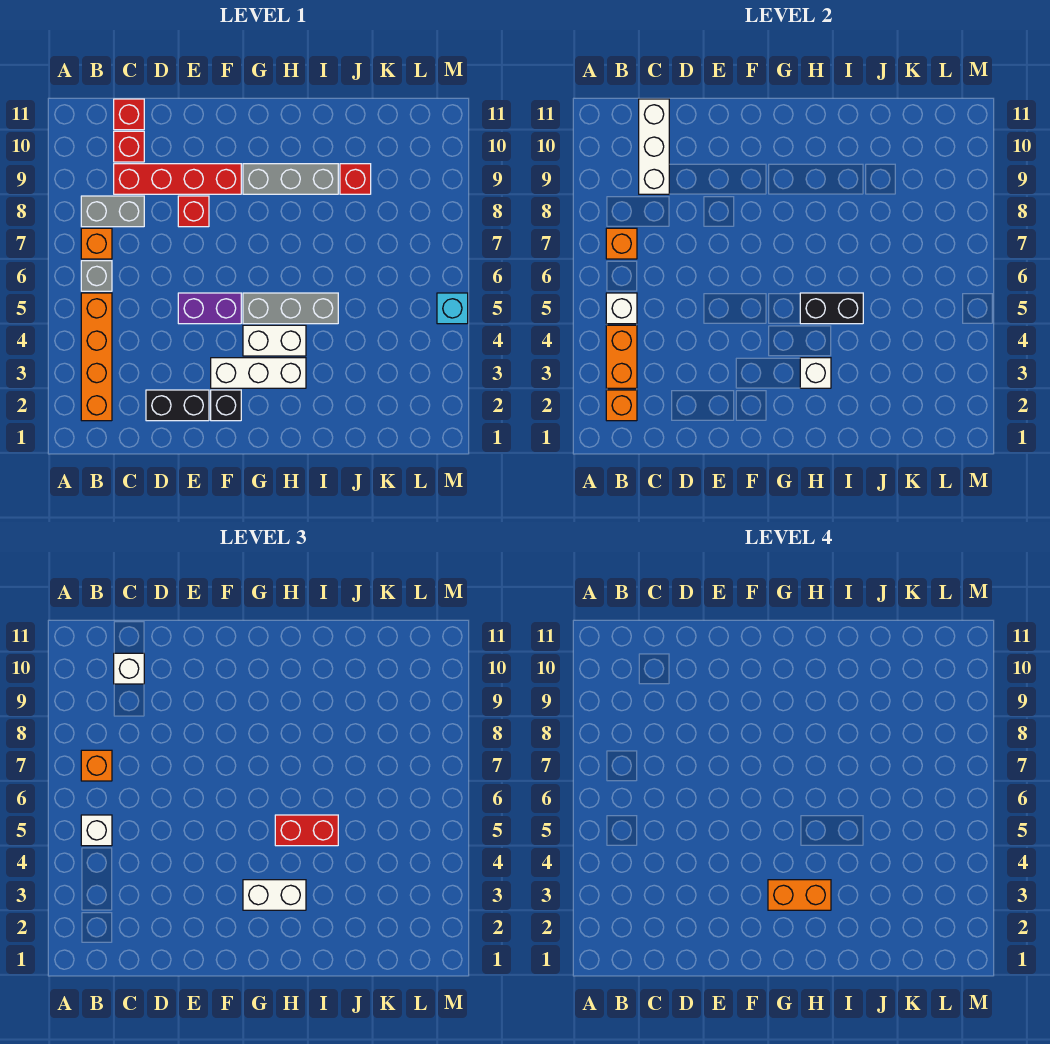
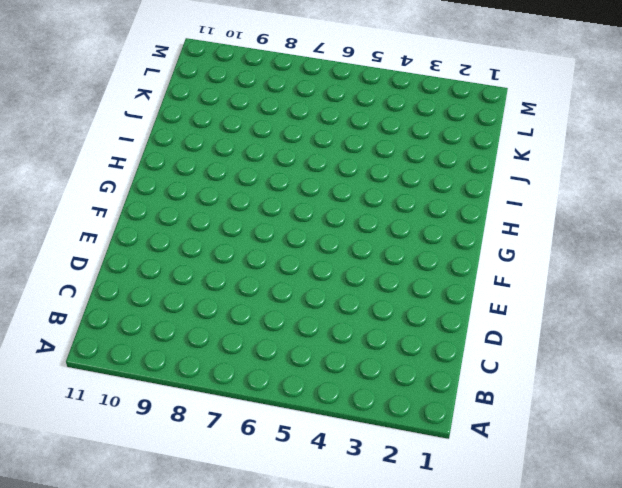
none -> orange 1x4 brick [81,293,112,421]
none -> grey 1x1 brick [81,261,112,291]
none -> orange 1x1 brick [81,228,112,259]
none -> grey 1x2 brick [81,196,144,227]

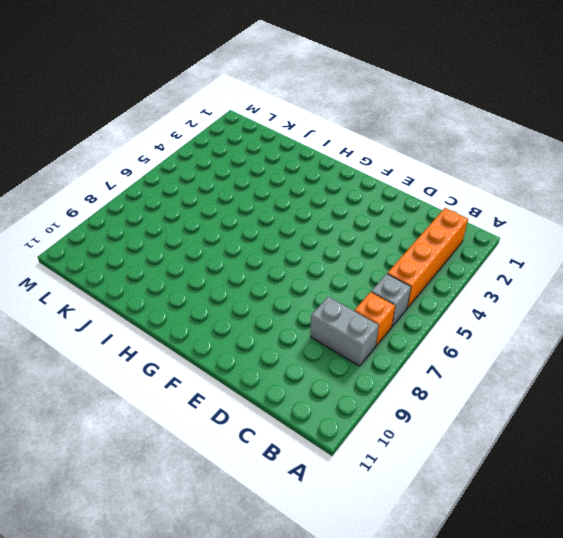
none -> red 1x4 brick [114,164,241,194]
none -> red 1x1 brick [114,131,144,162]
none -> red 1x1 brick [114,99,144,130]
none -> black 1x2 brick [146,390,209,421]

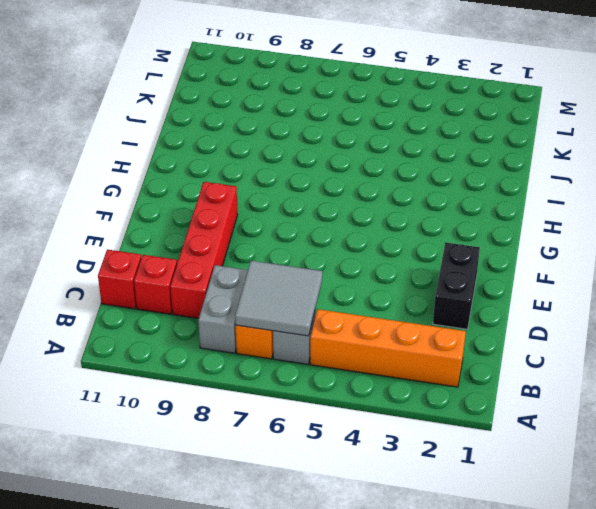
grey 2x2 tile [235,261,322,336] -> orange 1x1 brick [606,228,637,259]
none -> purple 1x2 brick [178,293,241,324]
none -> red 1x1 brick [178,196,209,227]
none -> black 1x1 brick [211,390,241,421]
none -> white 1x3 brick [211,358,306,388]

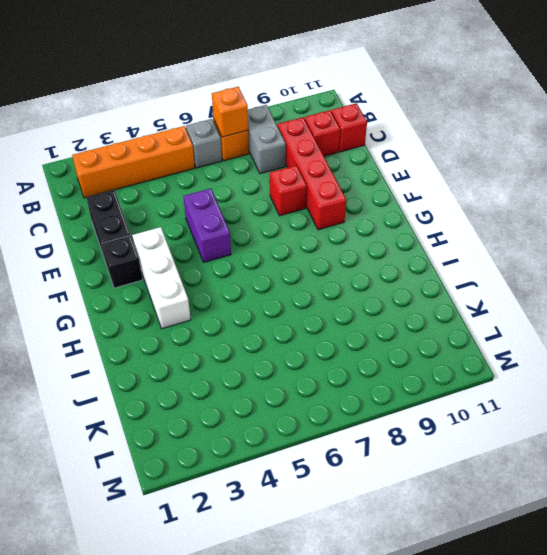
none -> white 1x2 brick [243,325,306,356]
none -> grey 1x3 brick [243,293,338,324]
none -> grey 1x3 brick [243,164,338,194]
none -> red 1x1 brick [340,164,371,194]

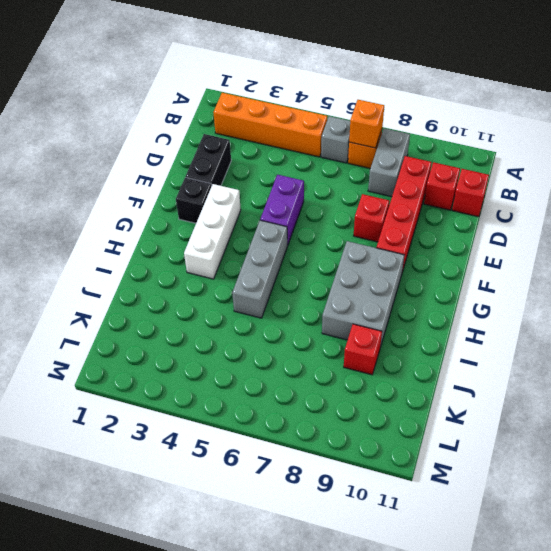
grey 2x3 brick [322,241,404,347] -> grey 1x3 brick [243,164,338,194]
none -> white 1x2 brick [243,325,306,356]
none -> cyan 1x1 brick [437,293,468,324]
none -> orange 1x1 brick [606,390,637,421]
none -> orange 1x2 brick [606,325,637,388]

